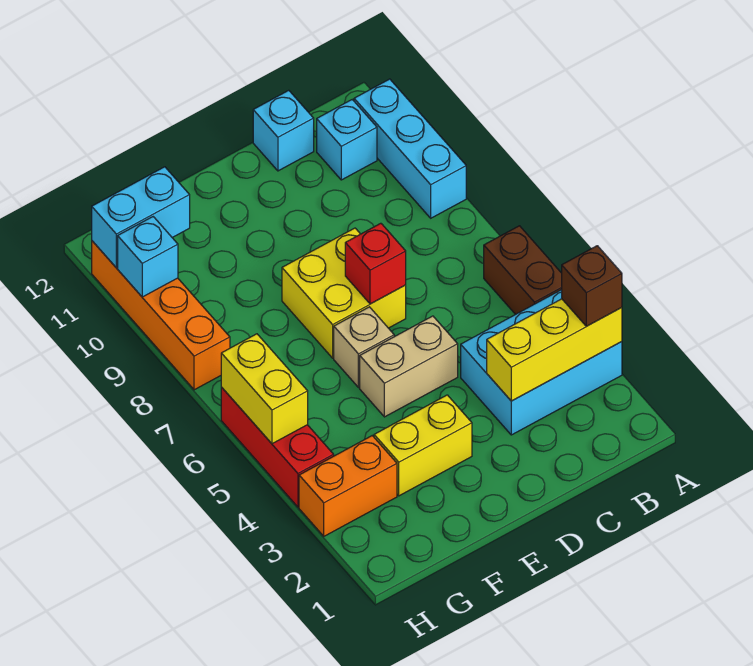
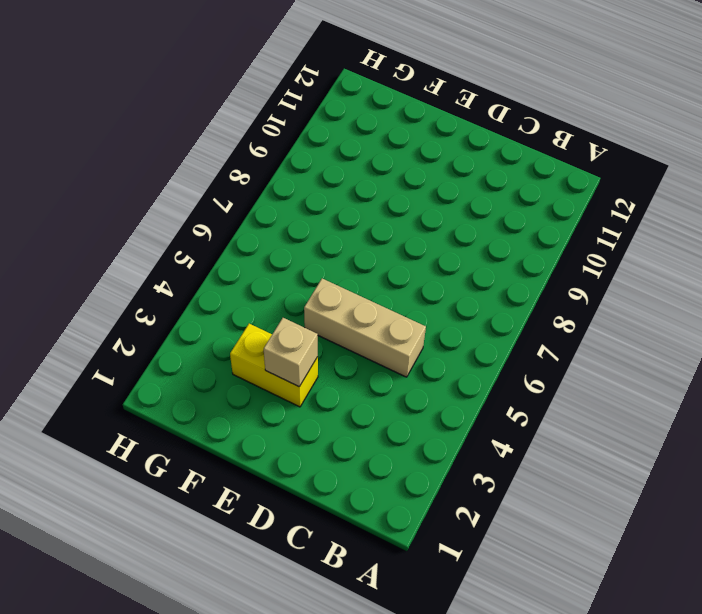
tan 1x3 brick [304,279,426,377] -> tan 1x2 brick [360,316,458,417]
tan 1x1 brick [264,318,318,387] -> tan 1x1 brick moved to [334,307,394,388]
none -> cyan 2x3 brick [461,290,622,435]
none -> brown 1x2 brick [484,226,562,315]
none -> cyan 1x3 brick [354,79,466,218]

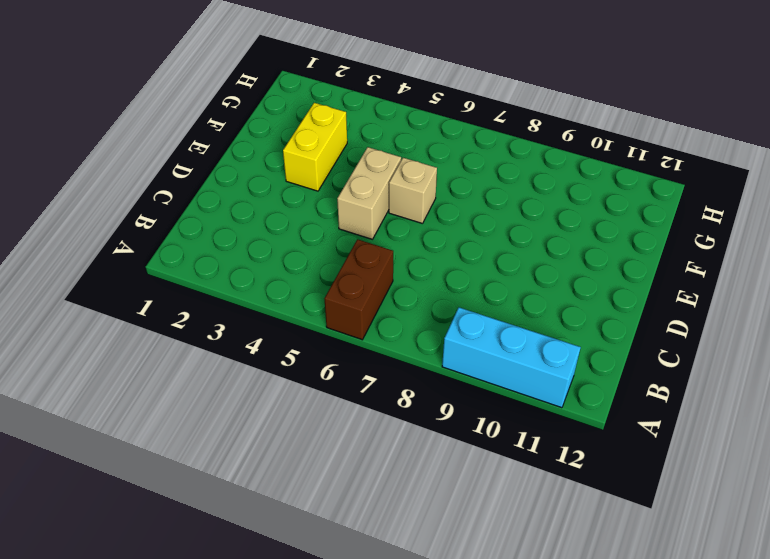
brown 1x2 brick [324,239,393,340] -> brown 1x2 brick turned to [484,226,562,315]
none -> cyan 2x3 brick [461,290,622,435]
none -> cyan 1x1 brick [317,100,377,180]
none -> cyan 1x1 brick [253,90,314,171]

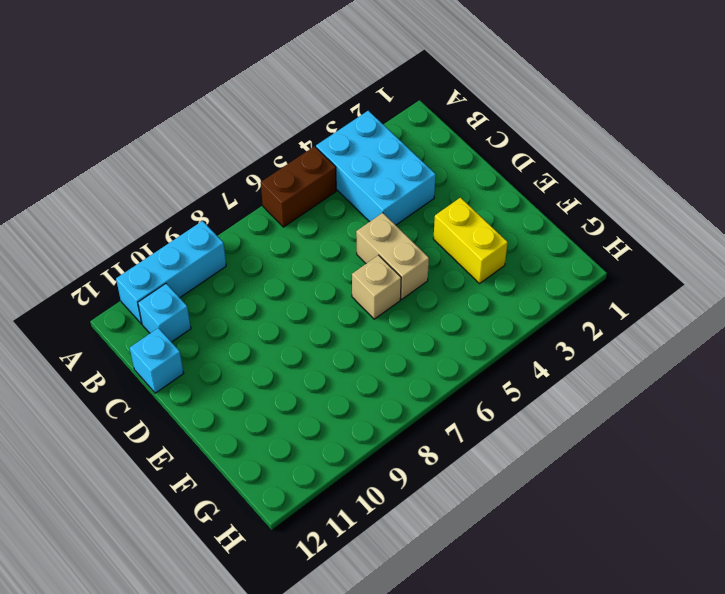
none -> yellow 2x2 brick [282,228,406,358]
none -> orange 1x2 brick [299,436,397,536]
none -> red 1x3 brick [221,387,334,507]

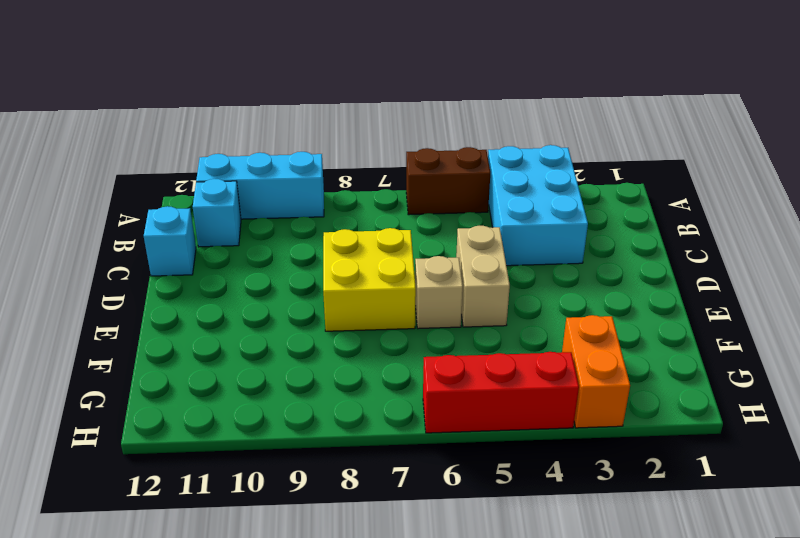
none -> yellow 1x2 brick [374,395,472,496]
none -> orange 1x4 brick [92,241,230,390]
none -> yellow 1x3 brick [487,299,622,401]

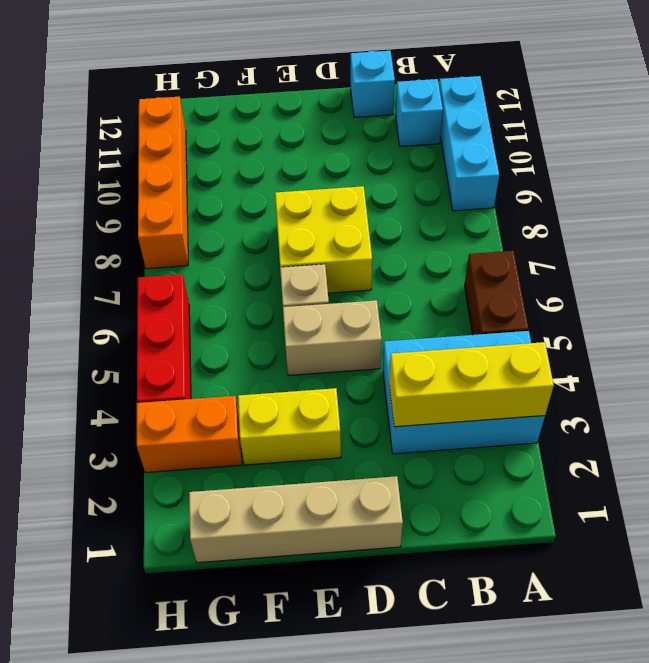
tan 1x4 brick [189,476,403,563] -> none
none -> red 1x1 brick [345,223,406,304]
none -> cyan 1x2 brick [92,167,190,268]
none -> yellow 1x2 brick [221,334,308,444]

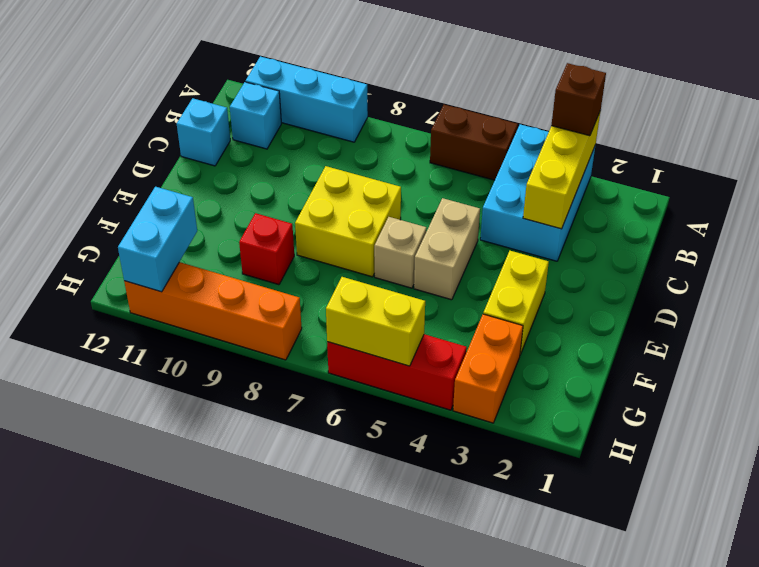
red 1x1 brick [239,213,294,285] -> red 1x1 brick moved to [345,223,406,304]
none -> cyan 1x1 brick [118,217,178,297]

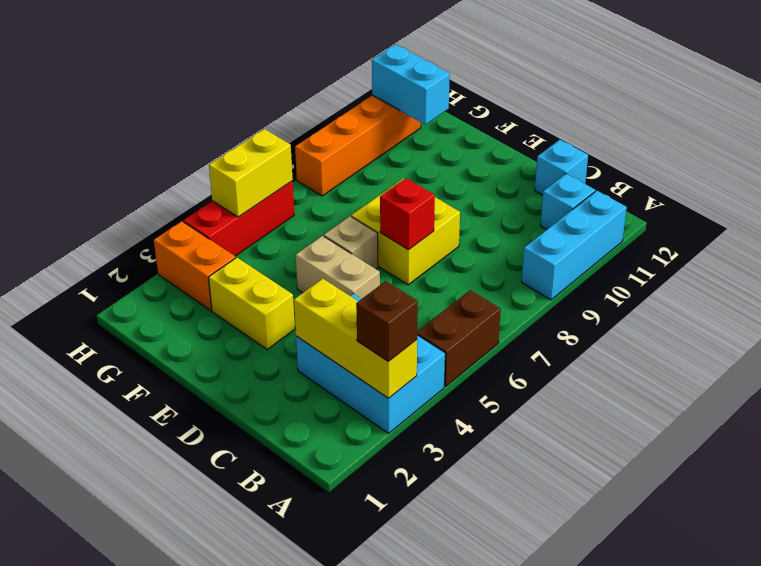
none -> cyan 1x1 brick [118,217,178,297]

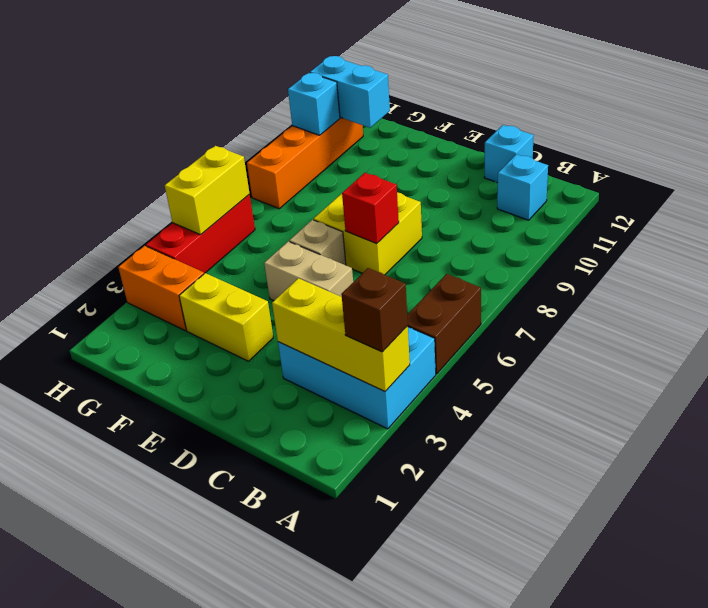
none -> cyan 1x3 brick [354,79,466,218]

